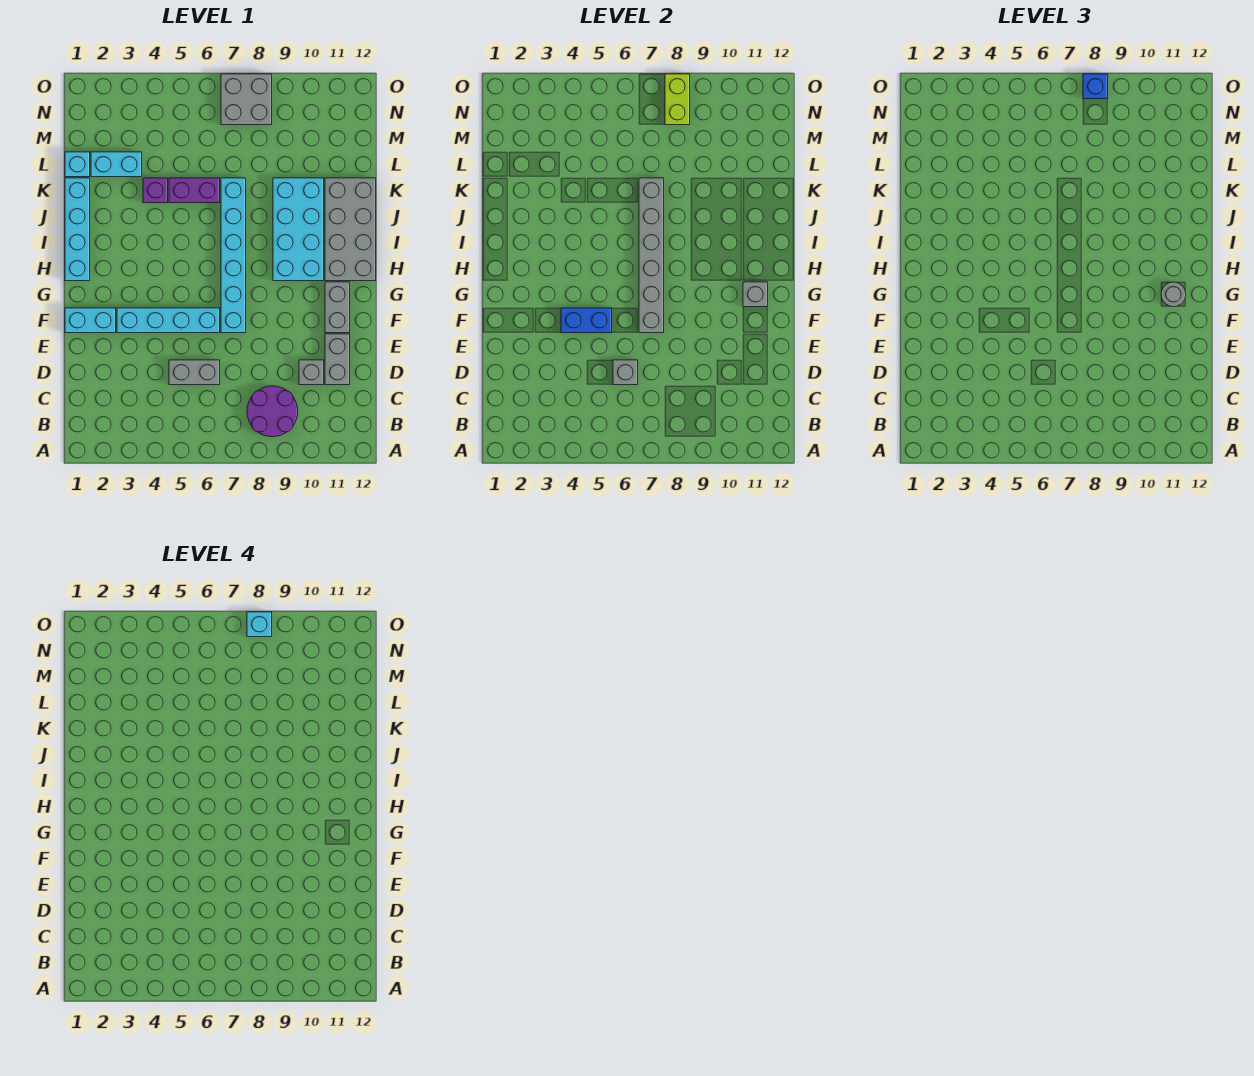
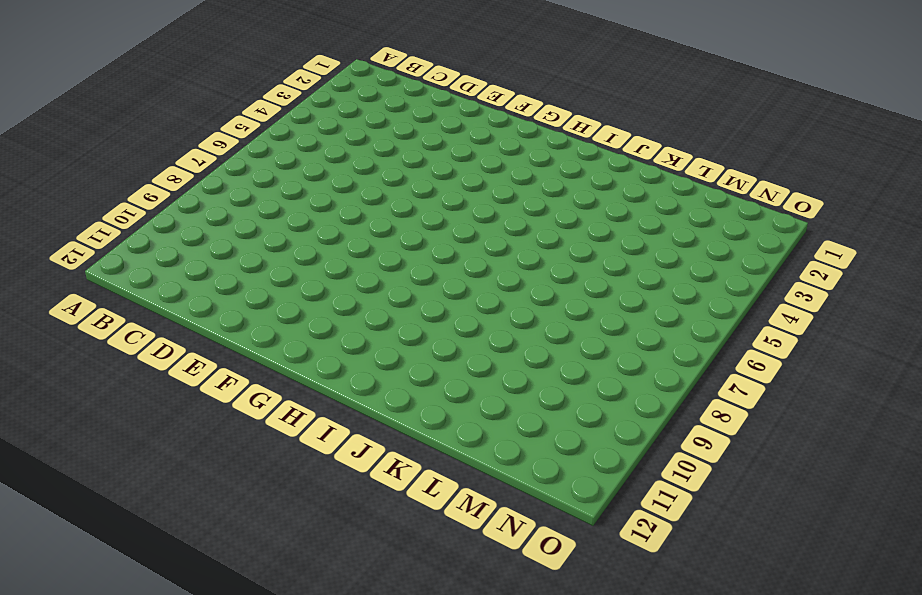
none -> purple 2x2 round brick [247,386,298,437]
none -> grey 1x2 brick [169,360,220,385]
none -> grey 1x1 brick [299,360,324,385]

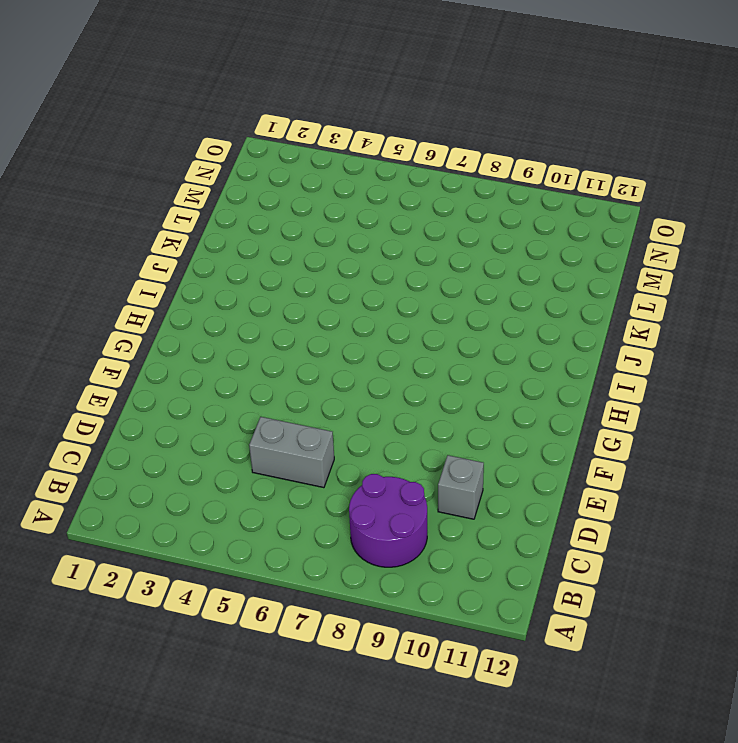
none -> grey 1x2 brick [325,334,350,385]
none -> cyan 1x2 brick [65,308,116,333]
none -> cyan 1x4 brick [117,308,220,333]

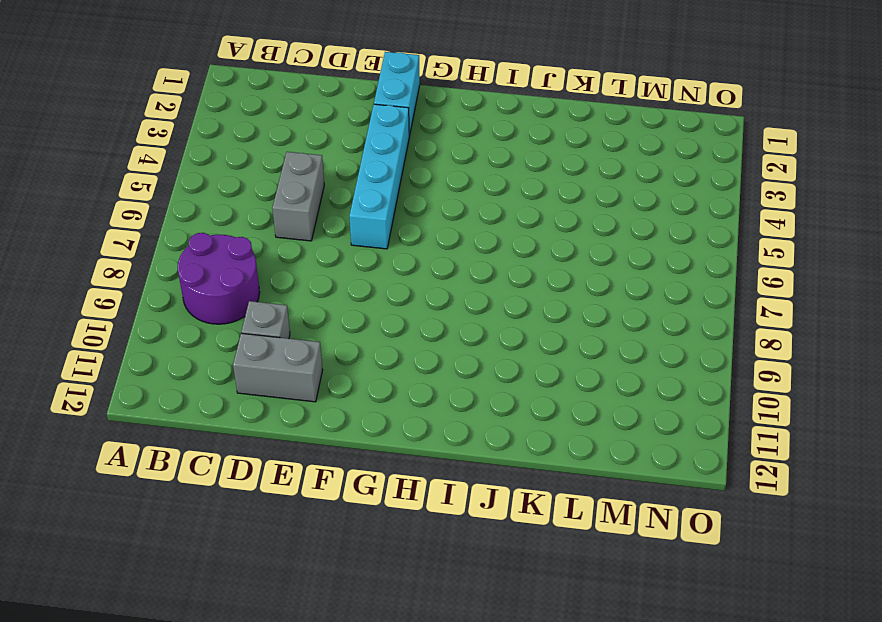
none -> cyan 1x6 brick [221,178,246,333]
none -> grey 1x2 brick [325,282,350,333]
none -> cyan 1x4 brick [65,178,90,281]

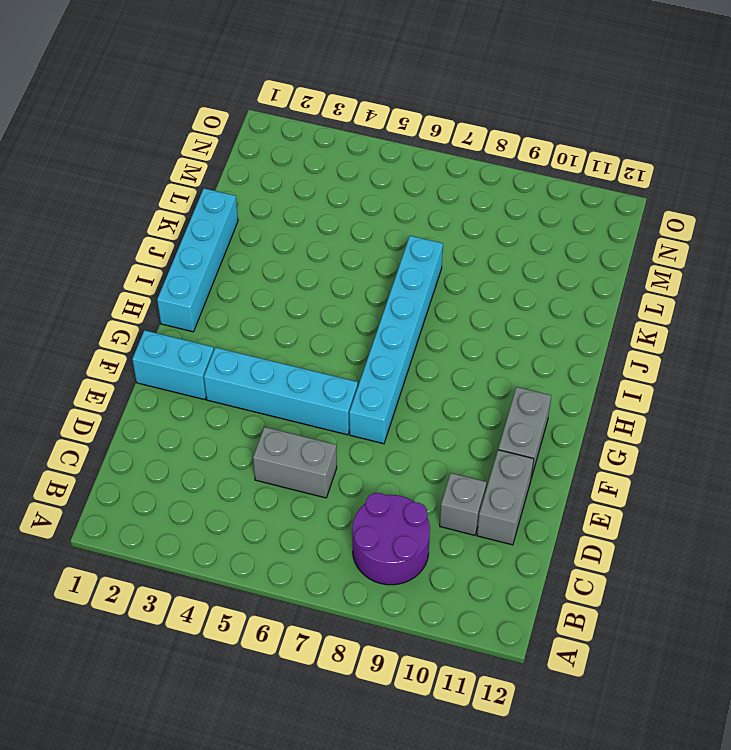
none -> cyan 2x4 brick [273,178,324,281]
none -> grey 2x4 brick [325,178,376,281]
none -> purple 1x1 brick [143,178,168,203]

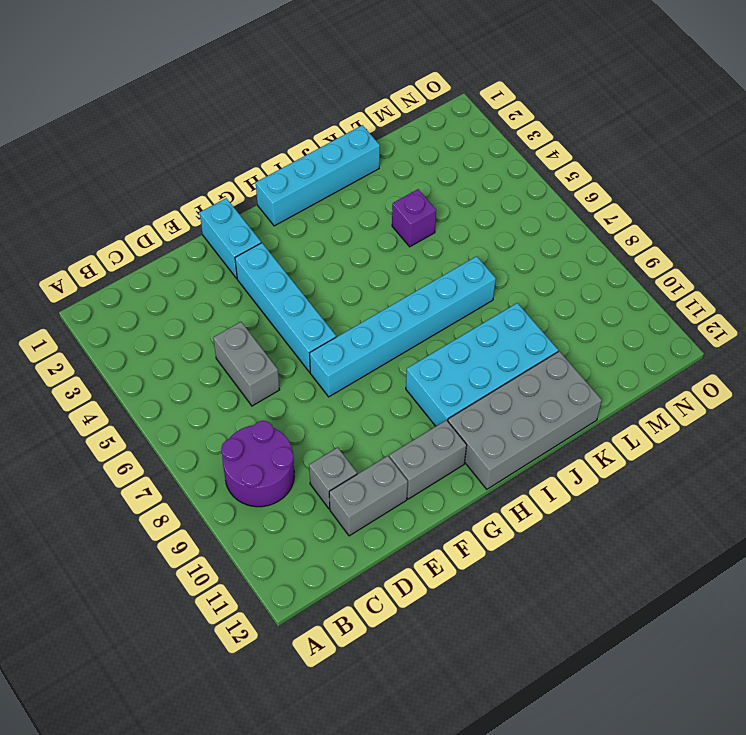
none -> purple 1x2 brick [169,178,220,203]
none -> cyan 1x1 brick [65,152,90,177]
none -> cyan 1x2 brick [91,152,142,177]

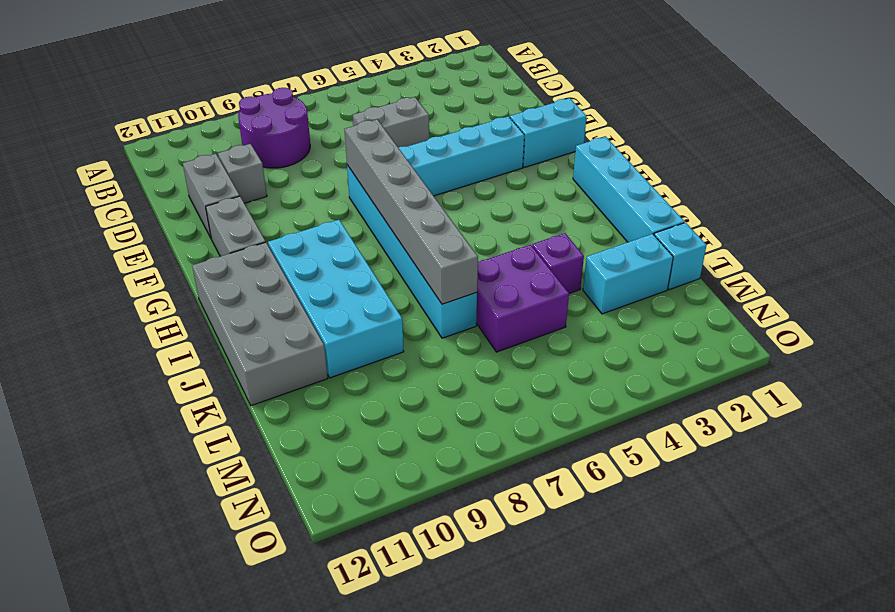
purple 2x2 brick [476,245,569,352] -> purple 1x2 brick [169,178,220,203]
none -> grey 2x2 brick [221,74,272,125]
none -> grey 1x1 brick [613,360,638,385]
none -> blue 1x2 brick [561,308,612,333]

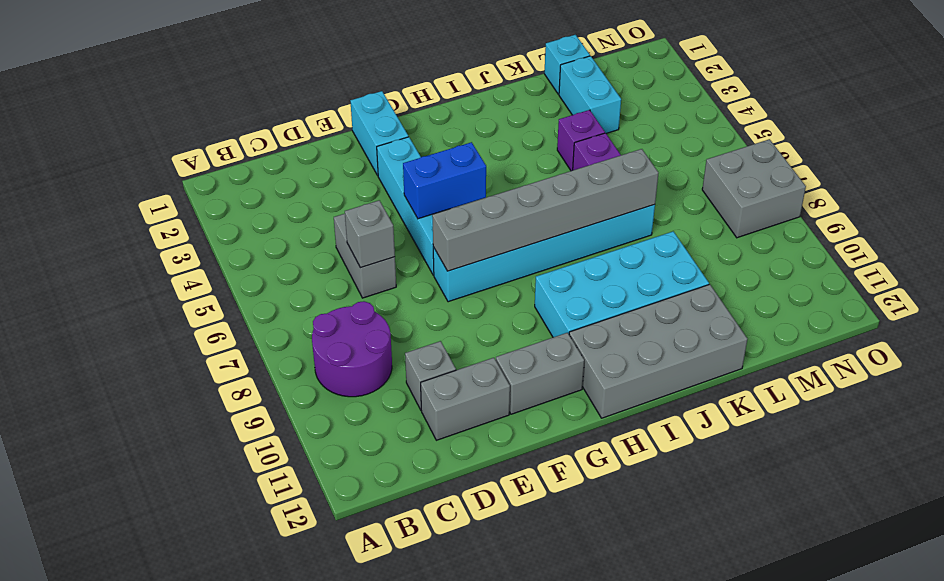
blue 1x2 brick [403,142,486,219] -> blue 1x2 brick turned to [561,308,612,333]
none -> cyan 1x4 brick [65,178,90,281]
none -> grey 1x1 brick [743,282,768,307]
none -> lime 1x2 brick [665,74,690,125]

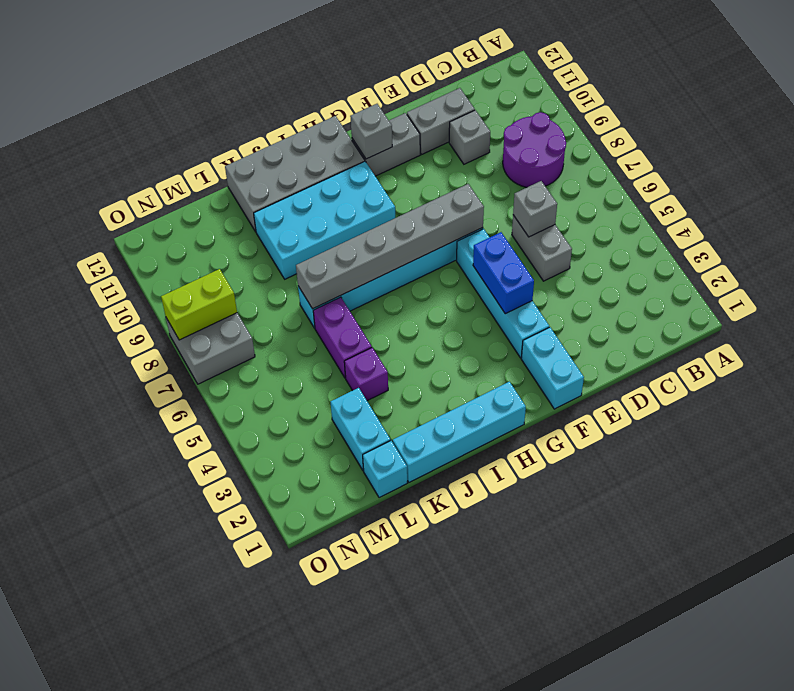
none -> grey 1x1 round brick [1161,282,1186,307]
none -> blue 1x1 brick [1083,74,1108,99]
none -> cyan 1x1 brick [247,612,272,637]

